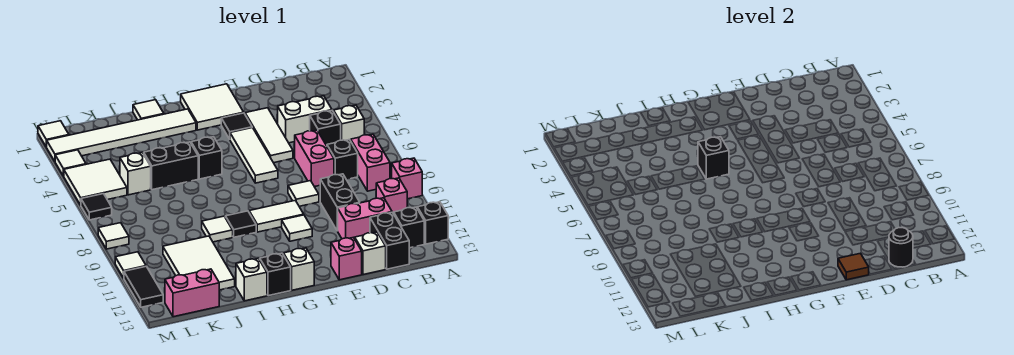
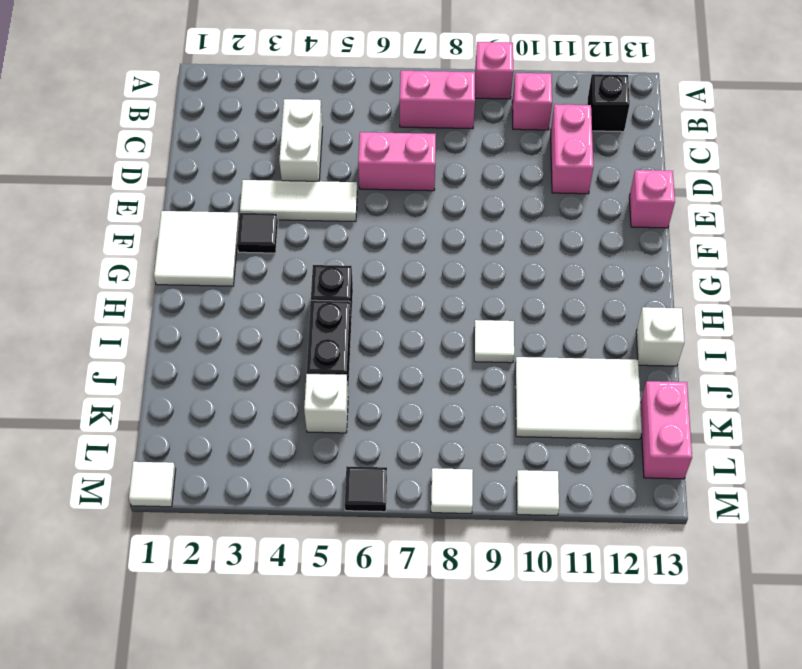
none -> black 1x1 brick [417,202,448,244]
none -> white 1x1 brick [334,105,364,141]
none -> black 1x1 brick [310,111,341,146]
none -> black 1x1 brick [327,140,358,180]

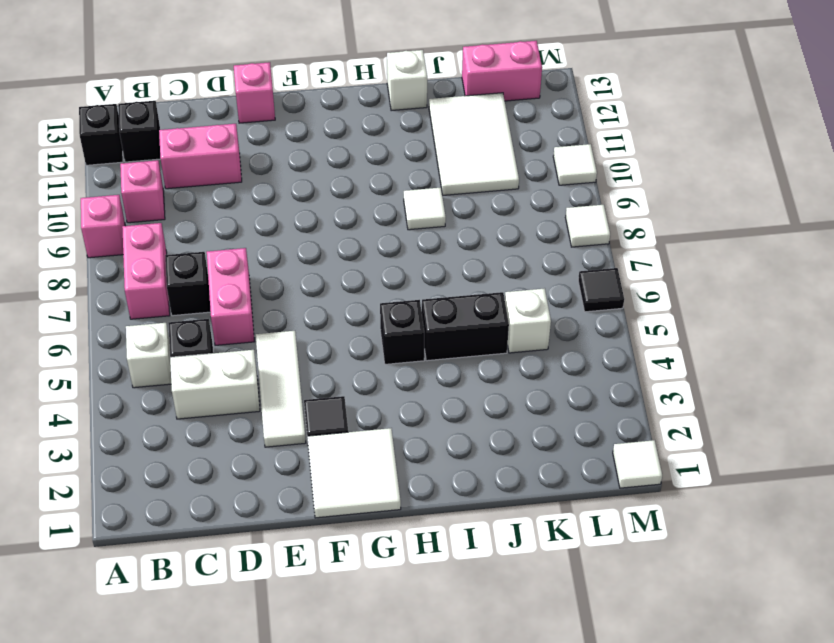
none -> black 1x2 brick [370,212,409,269]
none -> black 1x2 brick [320,174,360,231]
none -> white 1x1 brick [355,232,386,275]
none -> white 1x1 tile [288,181,319,206]

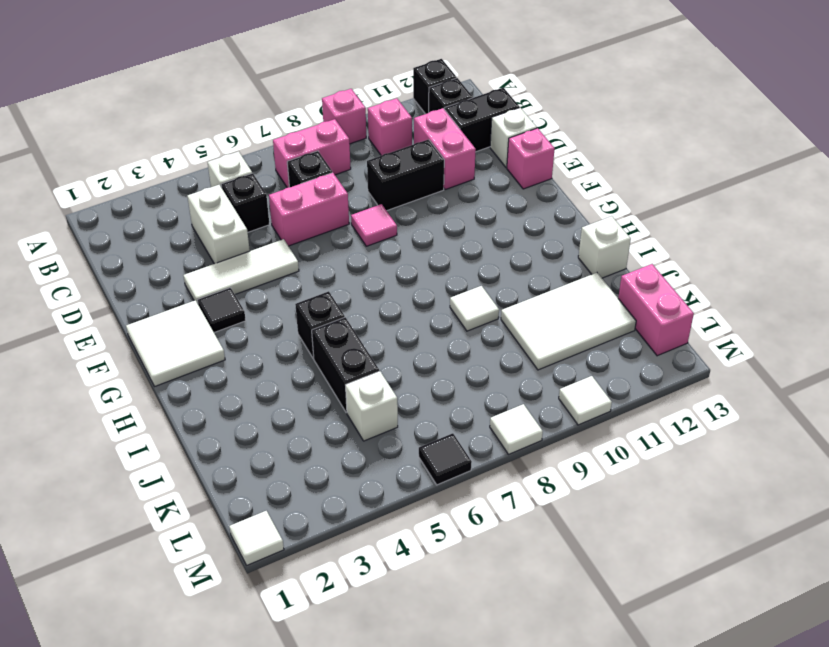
pink 1x1 tile [351,204,397,246] -> white 1x1 tile [288,181,319,206]
none -> white 1x3 tile [230,128,278,183]
none -> white 1x2 tile [249,200,304,232]
none -> white 1x1 tile [282,215,312,241]
none -> white 1x1 brick [284,248,314,290]

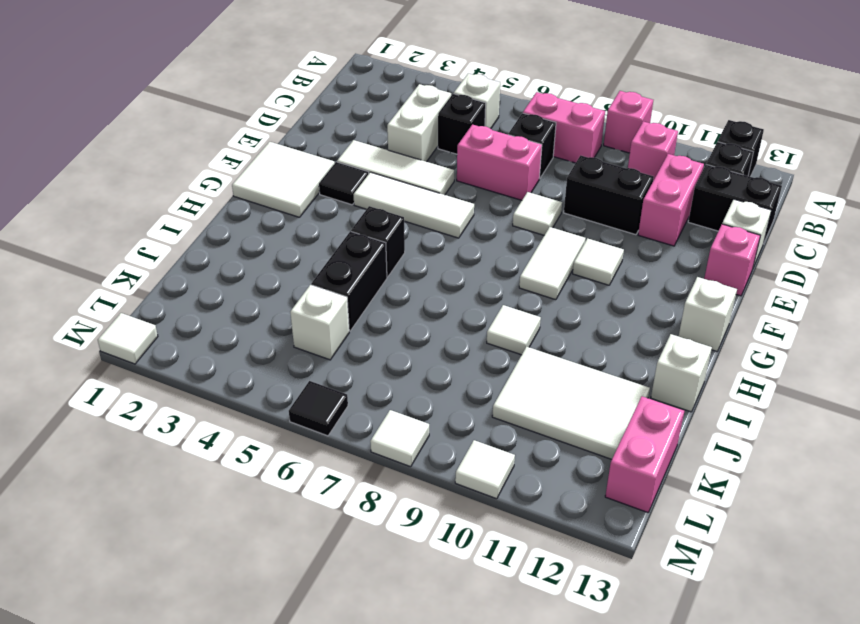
none -> white 1x6 tile [47,109,196,161]
none -> black 1x1 tile [225,211,256,237]
none -> black 1x1 brick [260,253,291,296]
none -> white 1x1 tile [133,100,164,120]

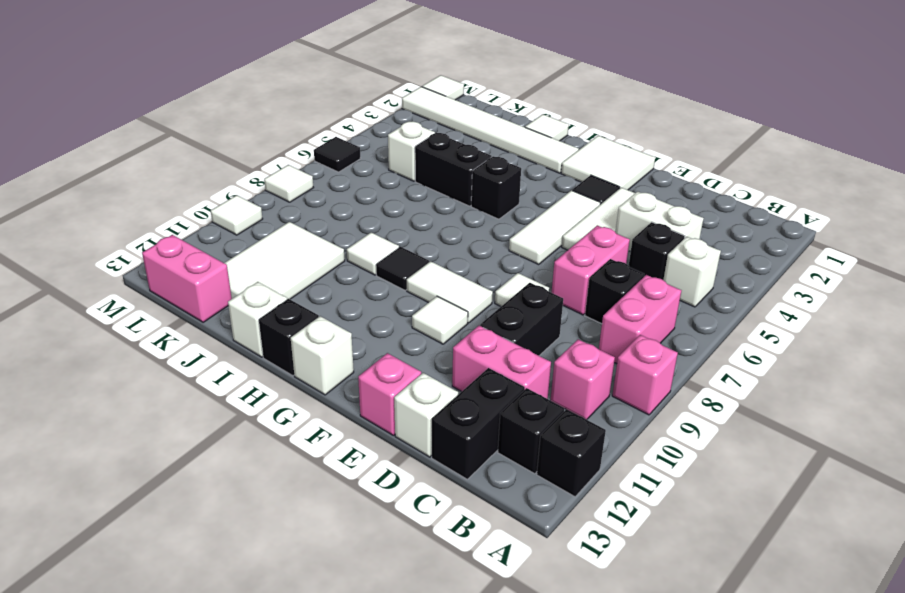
none -> white 2x2 tile [64,159,127,205]
none -> white 1x1 tile [55,150,86,176]
none -> black 1x2 tile [124,266,163,307]
none -> black 1x1 round brick [889,228,913,267]

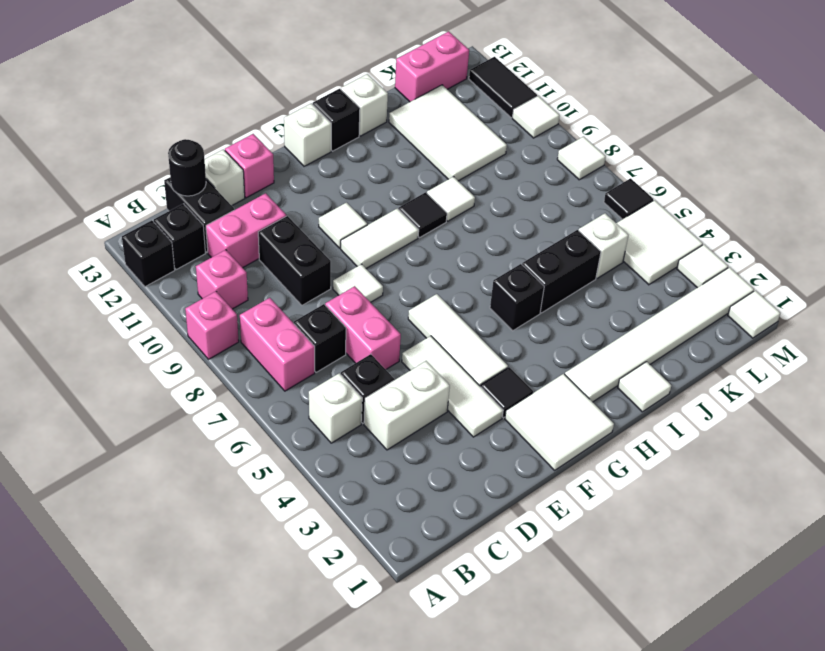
none -> brown 1x1 tile [838,253,869,280]
none -> black 1x1 brick [698,137,729,179]

